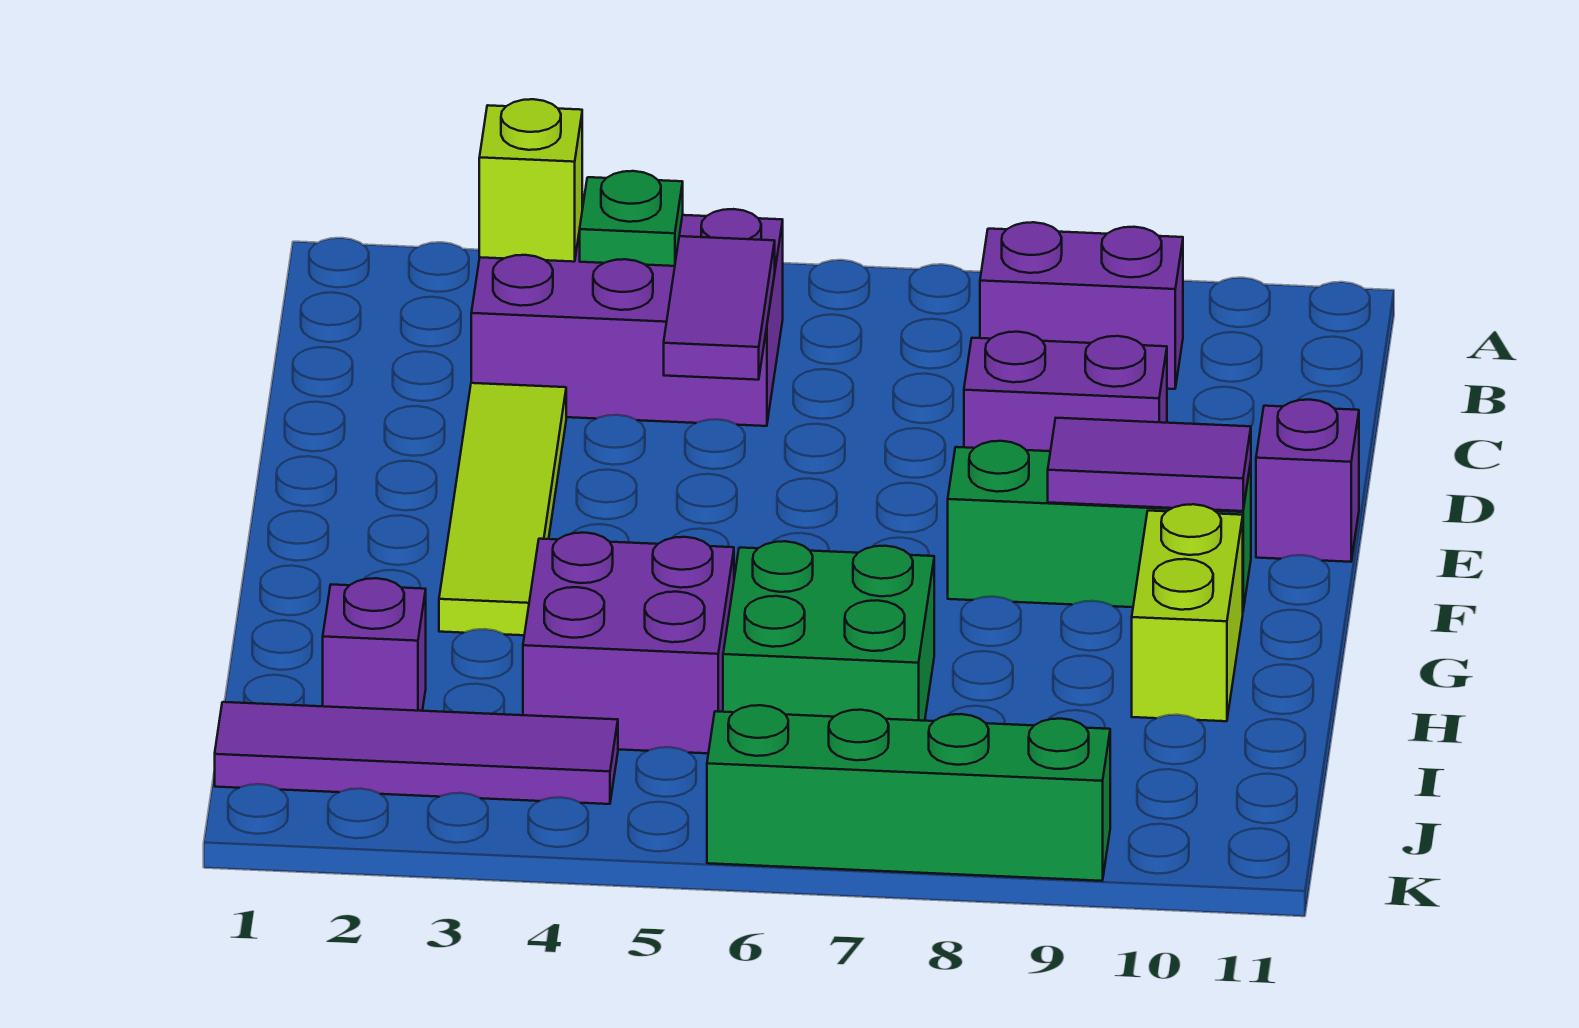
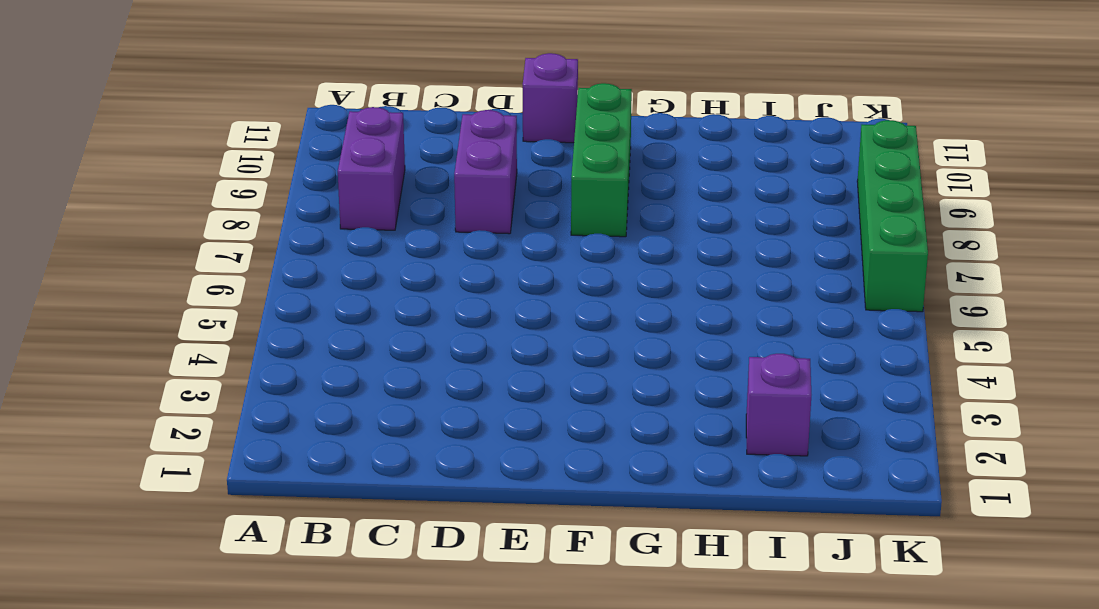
none -> purple 2x3 brick [471,209,783,426]
none -> lime 1x4 tile [439,383,566,635]
none -> lime 1x2 brick [1132,504,1243,721]

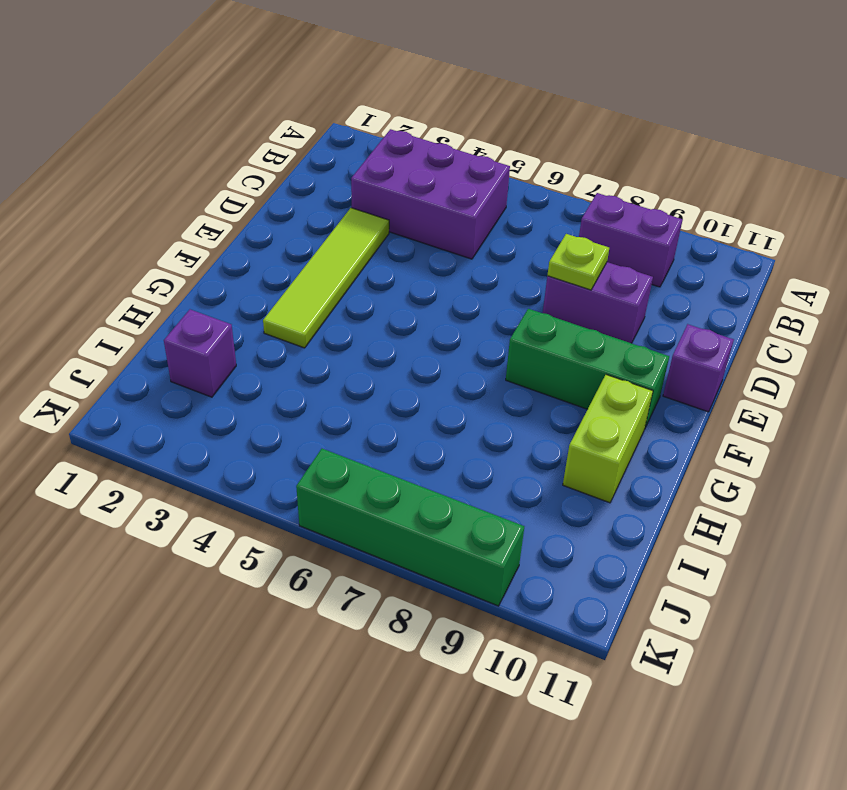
lime 1x1 plate [547,234,609,290] -> none
none -> purple 2x2 brick [523,533,734,753]
none -> green 2x2 brick [723,541,934,721]
none -> purple 1x4 tile [215,702,618,804]

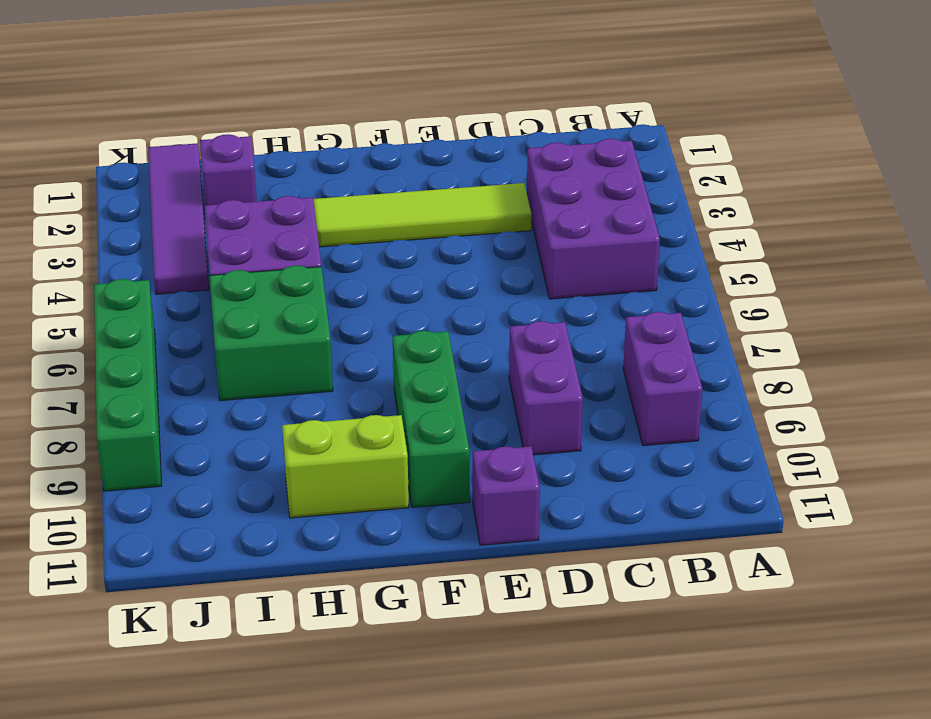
none -> lime 1x1 brick [479,99,582,262]
none -> green 1x1 plate [580,171,683,266]
none -> purple 1x2 tile [664,236,775,380]

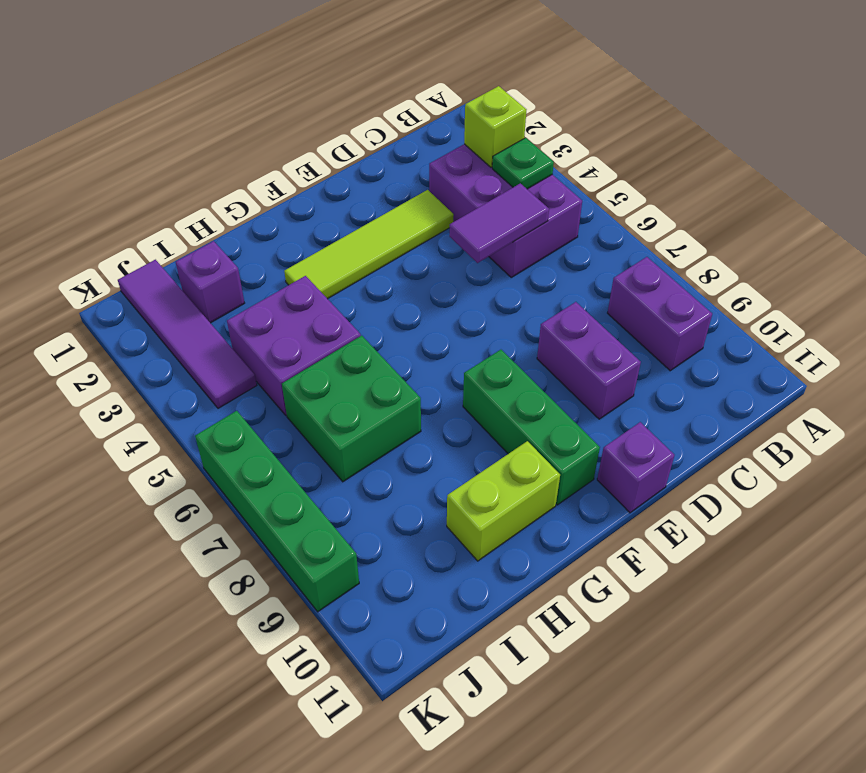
none -> purple 1x2 tile [1048,418,1251,511]

